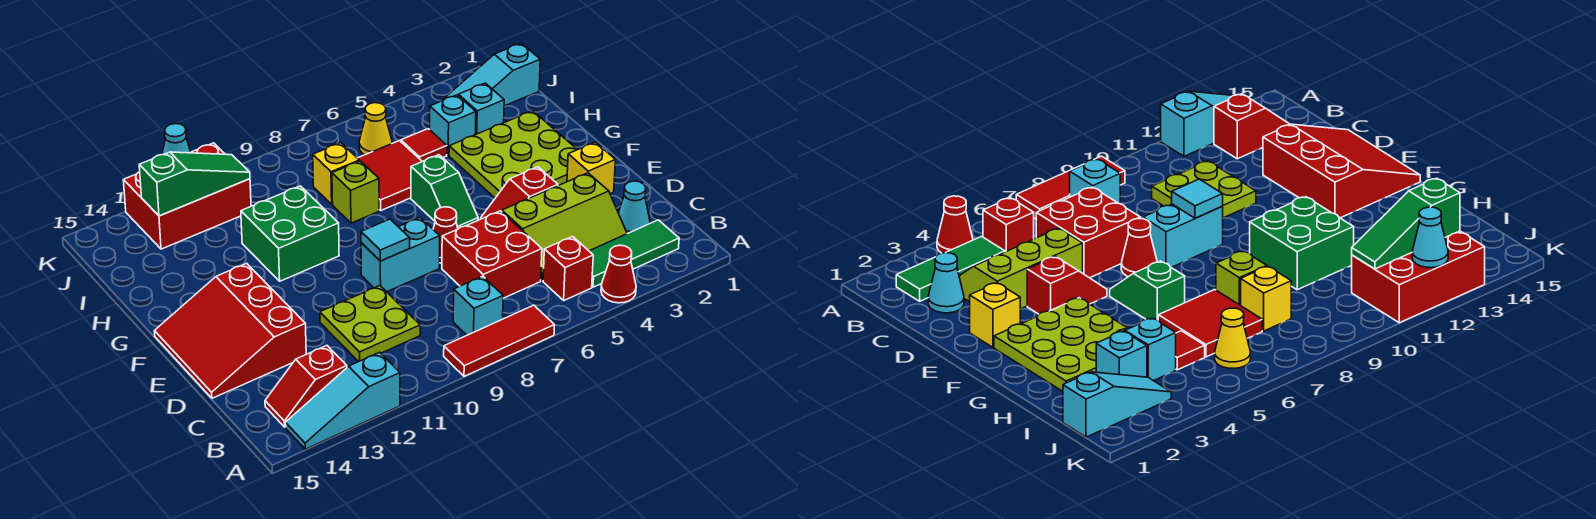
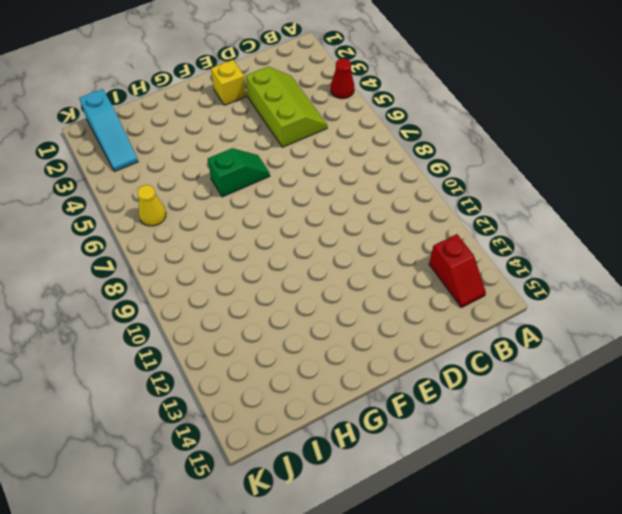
none -> red 1x3 tile [444,305,555,376]
none -> cyan 1x3 slope [285,352,400,449]
none -> green 1x3 tile [590,220,679,287]
none -> red 1x1 brick [543,237,593,300]

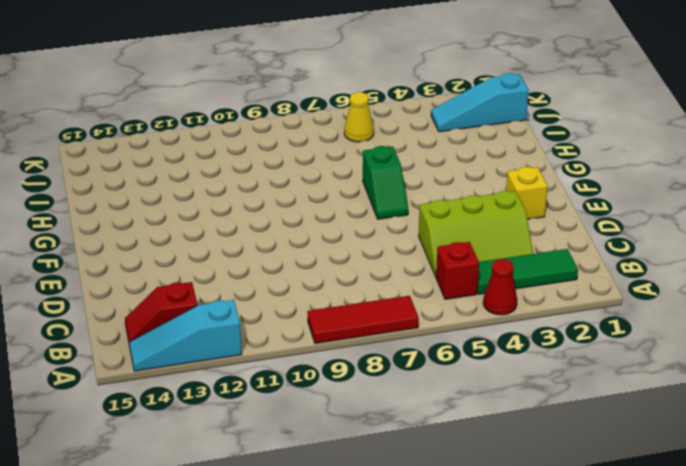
none -> cyan 1x1 brick [453,276,503,335]
none -> cyan 1x1 cone [618,181,650,234]
none -> red 2x2 brick [442,211,542,298]
none -> lime 2x2 plate [320,286,420,362]

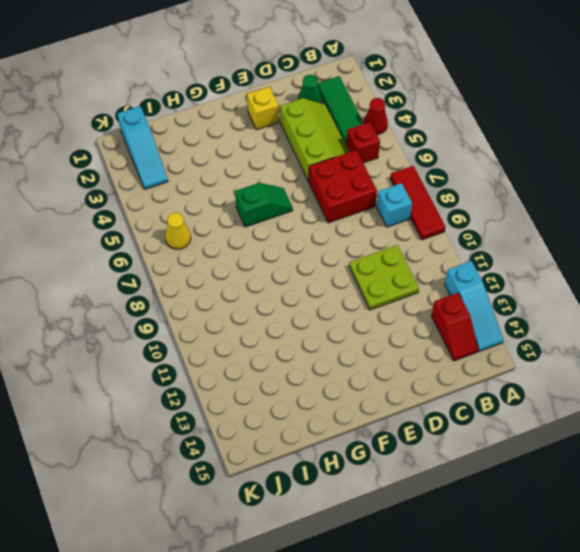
green 1x1 cone [298,75,322,103] -> cyan 1x1 cone [618,181,650,234]
none -> red 3x3 slope [155,263,306,398]
none -> red 1x2 slope [481,167,558,219]
none -> red 1x1 cone [433,207,458,263]
none -> cyan 1x2 brick [361,218,440,292]

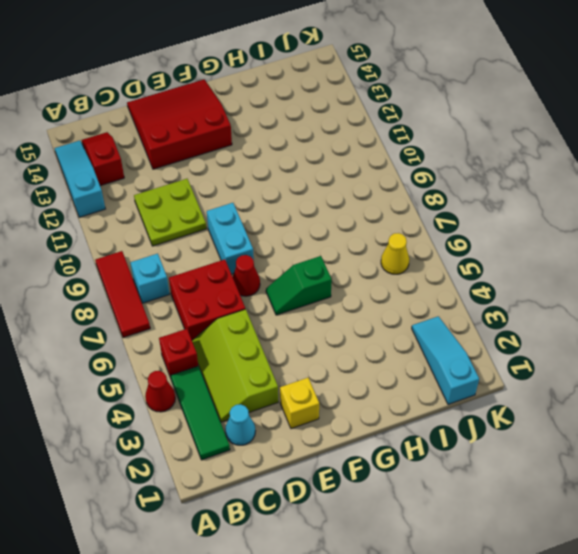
none -> red 1x2 slope [481,167,558,219]
none -> lime 3x3 plate [449,111,577,198]
none -> green 2x2 brick [241,186,339,281]
none -> red 2x2 tile [358,141,422,210]

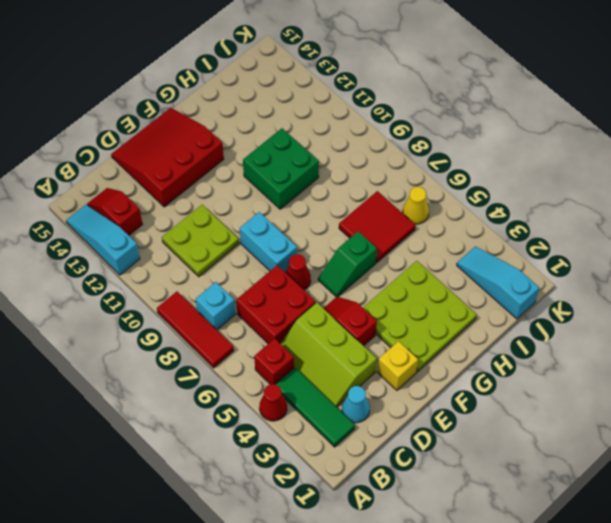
none -> lime 1x1 brick [332,161,379,223]
none -> cyan 1x1 brick [458,83,504,135]
none -> cyan 1x1 brick [429,95,476,155]
none -> red 1x1 tile [401,129,447,162]

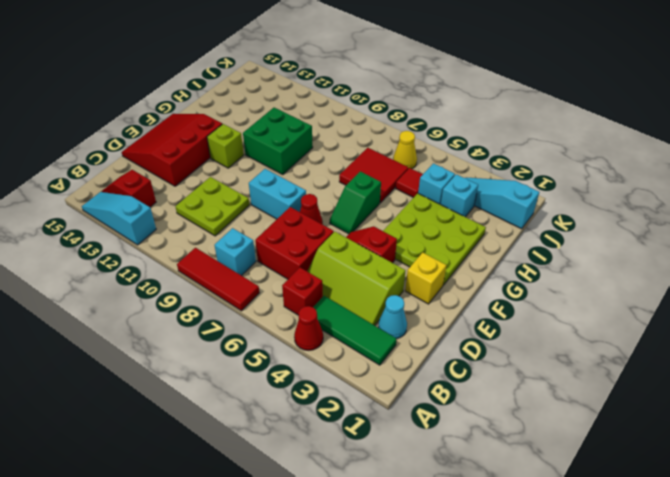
lime 1x1 brick [207,124,244,168] -> lime 1x1 brick moved to [332,161,379,223]
none -> yellow 1x1 brick [313,143,359,204]
none -> red 2x3 brick [123,143,251,249]
none -> cyan 1x1 tile [361,219,410,261]
none -> green 1x3 slope [139,152,250,216]

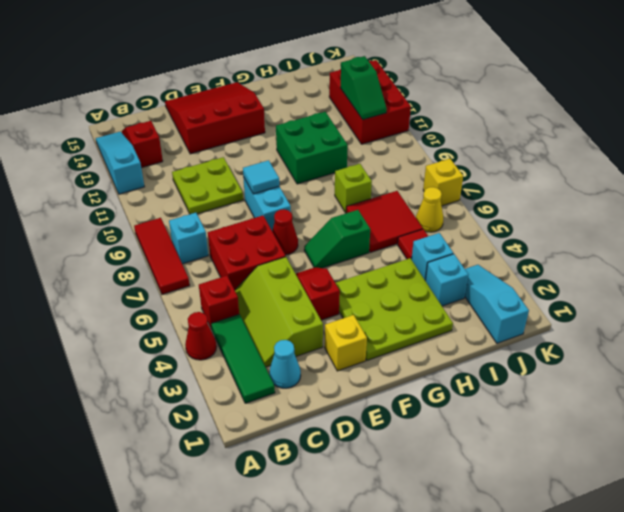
green 1x2 slope [340,56,387,120] -> green 1x3 slope [139,152,250,216]
yellow 1x1 brick [423,159,463,206] -> yellow 1x1 brick moved to [313,143,359,204]
none -> cyan 1x1 cone [162,124,191,155]

